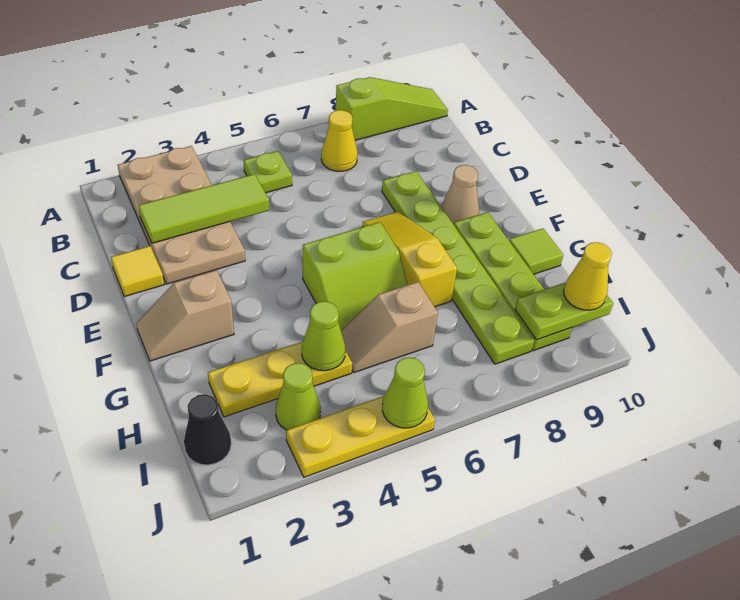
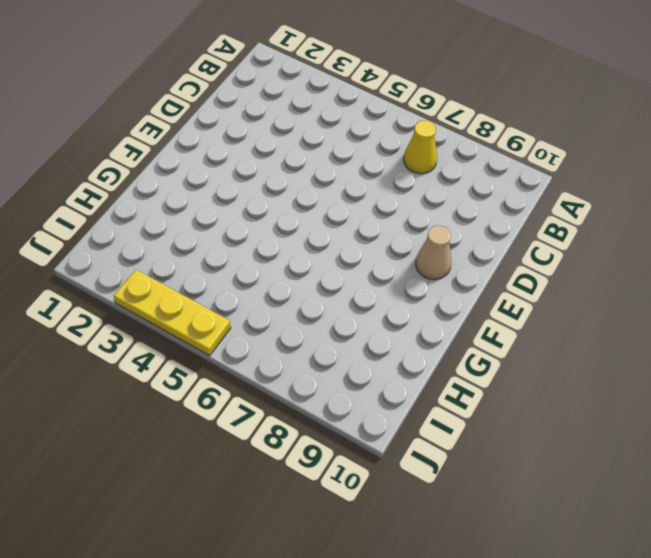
none -> tan 2x4 plate [118,146,245,284]
none -> lime 1x3 slope [336,77,448,140]
none -> lime 1x1 plate [244,151,292,193]

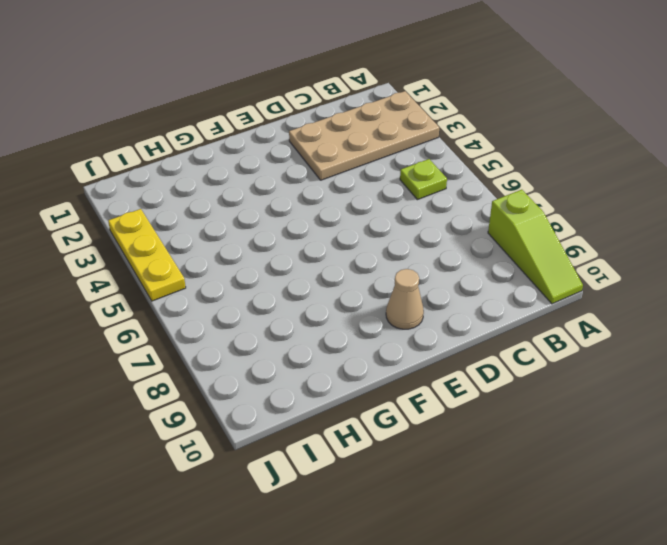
none -> yellow 1x1 cone [321,110,358,171]
none -> yellow 1x1 tile [111,246,164,297]
none -> lime 1x6 plate [382,171,534,364]

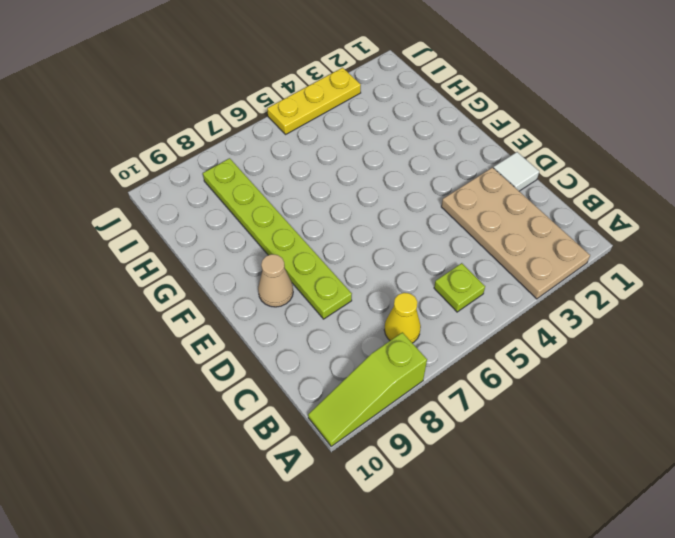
white 1x1 tile [493,152,539,191] -> yellow 1x1 tile [111,246,164,297]
none -> yellow 1x3 slope [362,212,457,307]
none -> tan 1x2 slope [136,270,234,361]
none -> lime 2x2 slope [303,222,408,330]

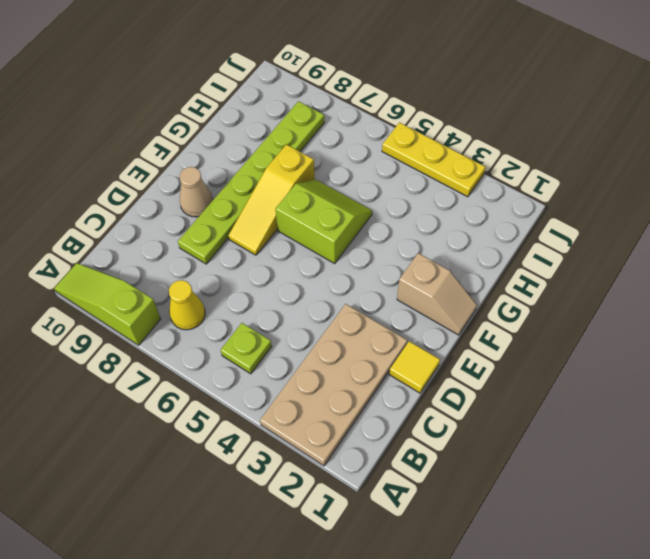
none -> lime 1x4 plate [454,212,572,351]
none -> lime 1x1 tile [509,228,563,274]
none -> yellow 1x3 plate [208,342,352,417]

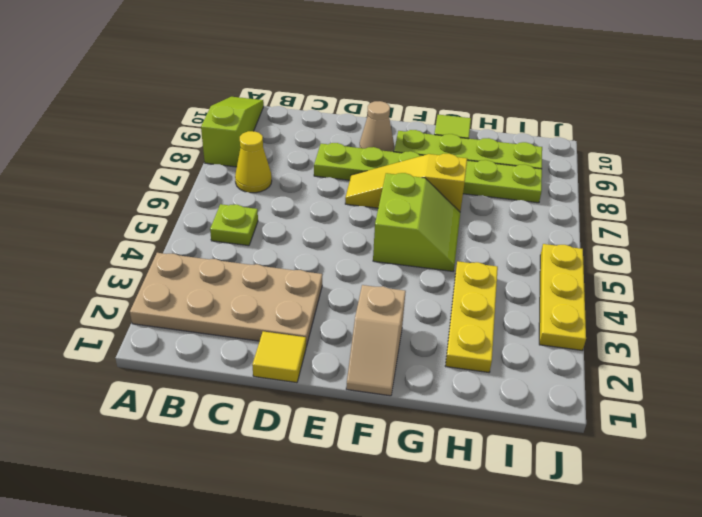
none -> tan 1x2 slope [341,282,438,372]
none -> black 1x1 cone [184,394,231,465]
none -> lime 1x1 cone [276,363,321,430]

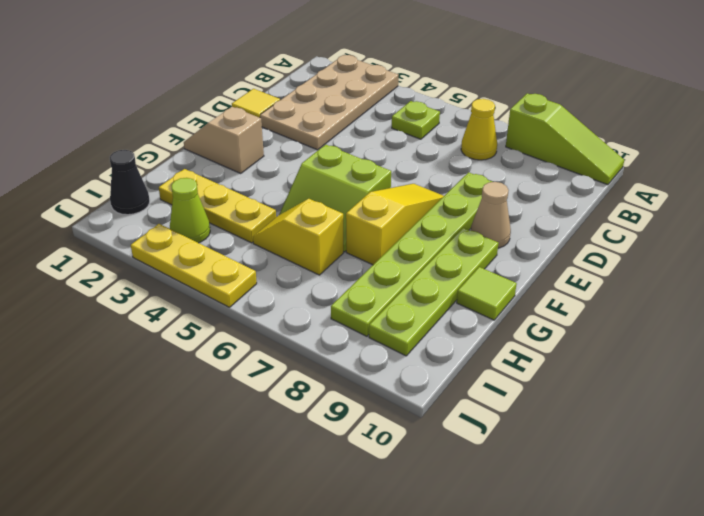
yellow 1x2 slope [253,199,343,275] -> tan 1x2 slope [341,282,438,372]
none -> lime 1x3 tile [138,174,269,243]
none -> lime 1x1 cone [302,301,345,371]
none -> lime 1x2 plate [515,282,613,340]

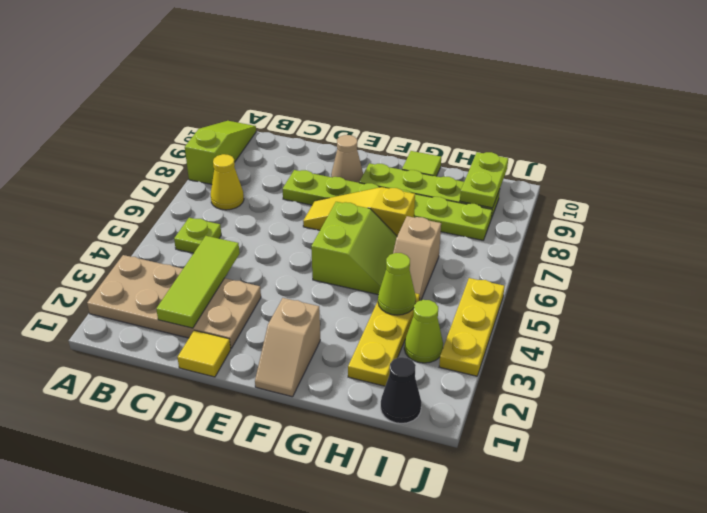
none -> lime 1x1 cone [382,358,428,428]
none -> yellow 1x1 cone [564,242,612,310]

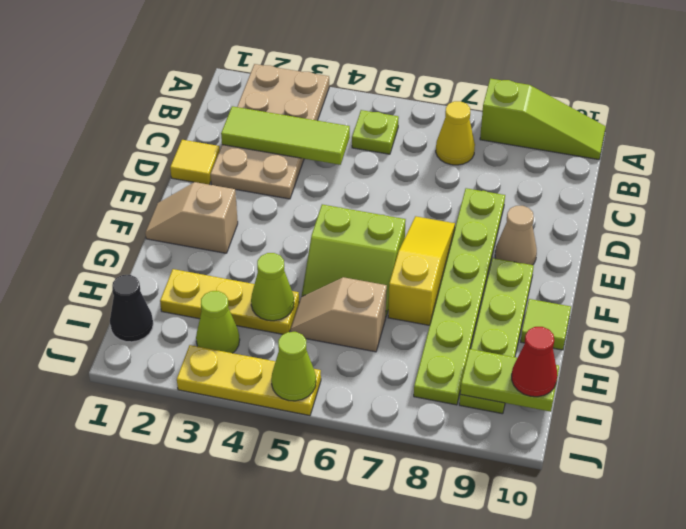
red 1x1 cone [512,327,557,397] -> yellow 1x1 cone [564,242,612,310]

